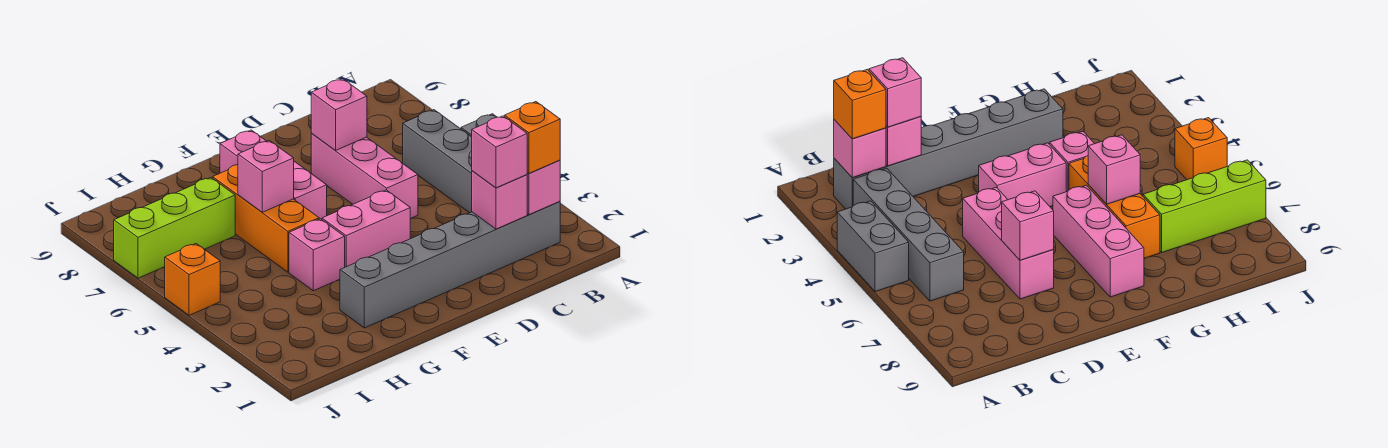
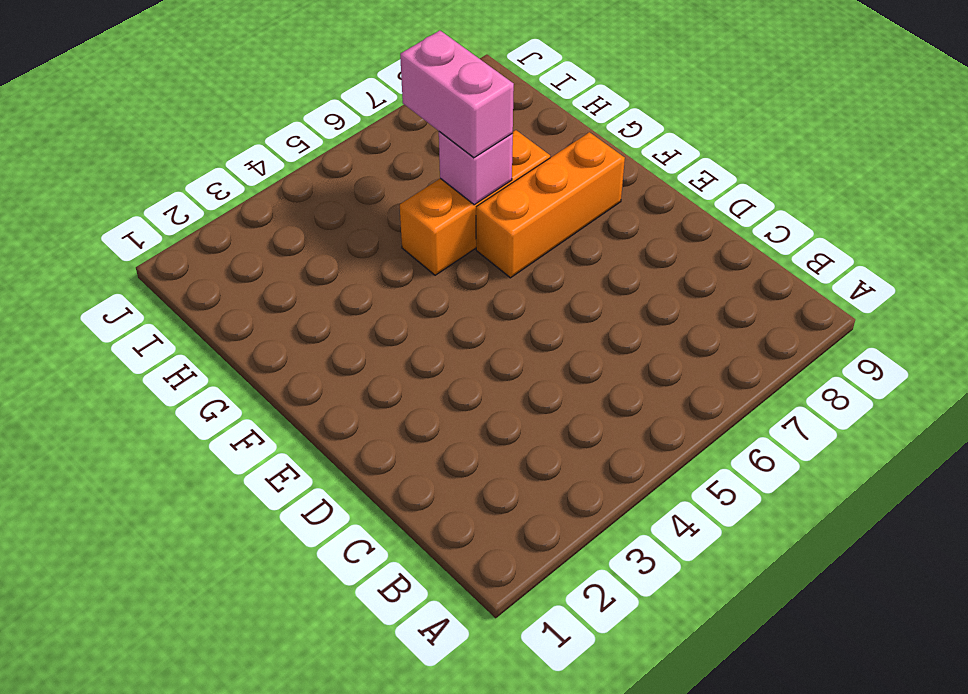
orange 1x3 brick [476,132,625,278] -> pink 1x3 brick [220,130,327,220]
pink 1x2 brick [400,31,514,158] -> pink 1x2 brick moved to [322,190,410,267]
none -> grey 1x2 brick [837,201,909,292]
none -> grey 1x6 brick [340,201,560,328]
none -> grey 1x4 brick [403,110,472,213]

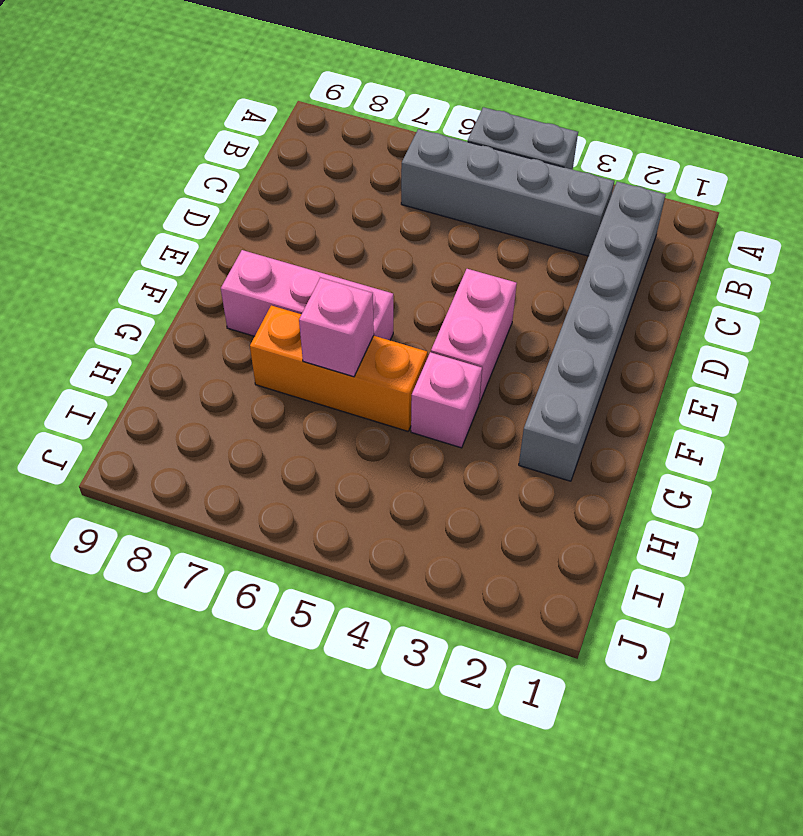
none -> pink 1x3 brick [311,134,418,219]
none -> lime 1x3 brick [114,178,235,278]
none -> orange 1x1 brick [165,244,220,315]

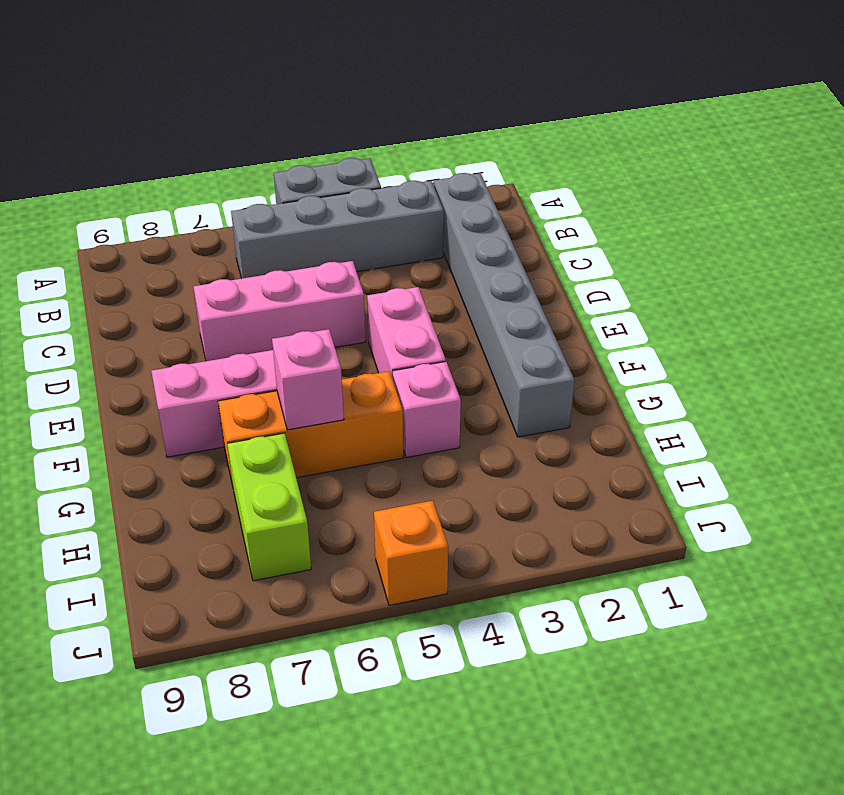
lime 1x2 brick [227,433,311,581] -> lime 1x3 brick [114,178,235,278]
none -> pink 1x1 brick [527,160,560,215]
none -> pink 1x1 brick [472,171,527,229]
none -> pink 1x1 brick [311,79,367,151]

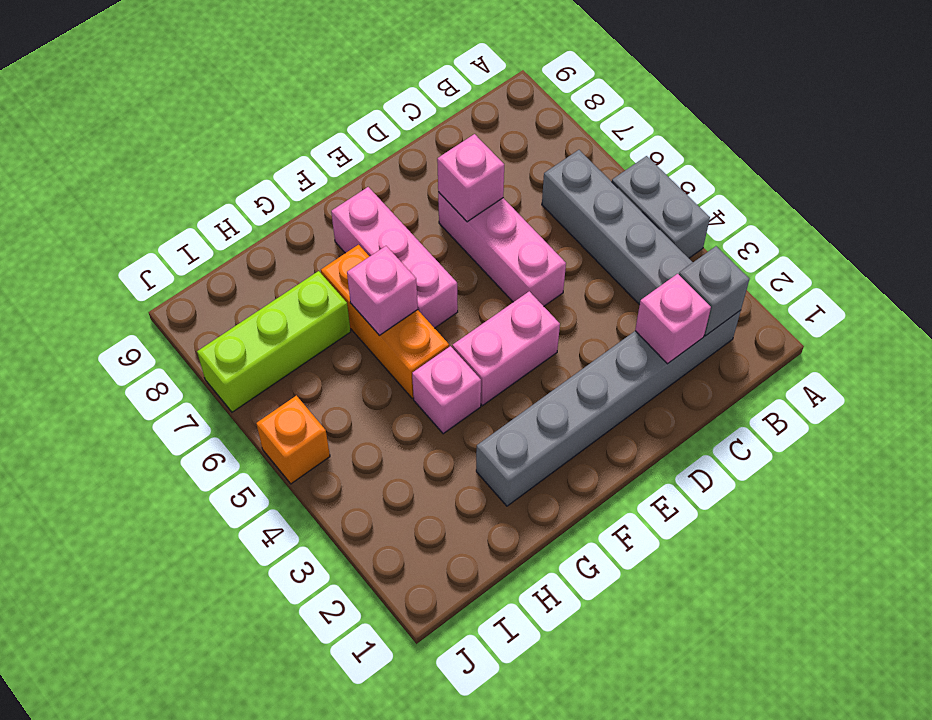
grey 1x1 brick [679,246,749,336] -> pink 1x1 brick [527,160,560,215]
none -> orange 1x1 brick [505,102,560,174]
none -> pink 1x1 brick [472,116,527,188]

